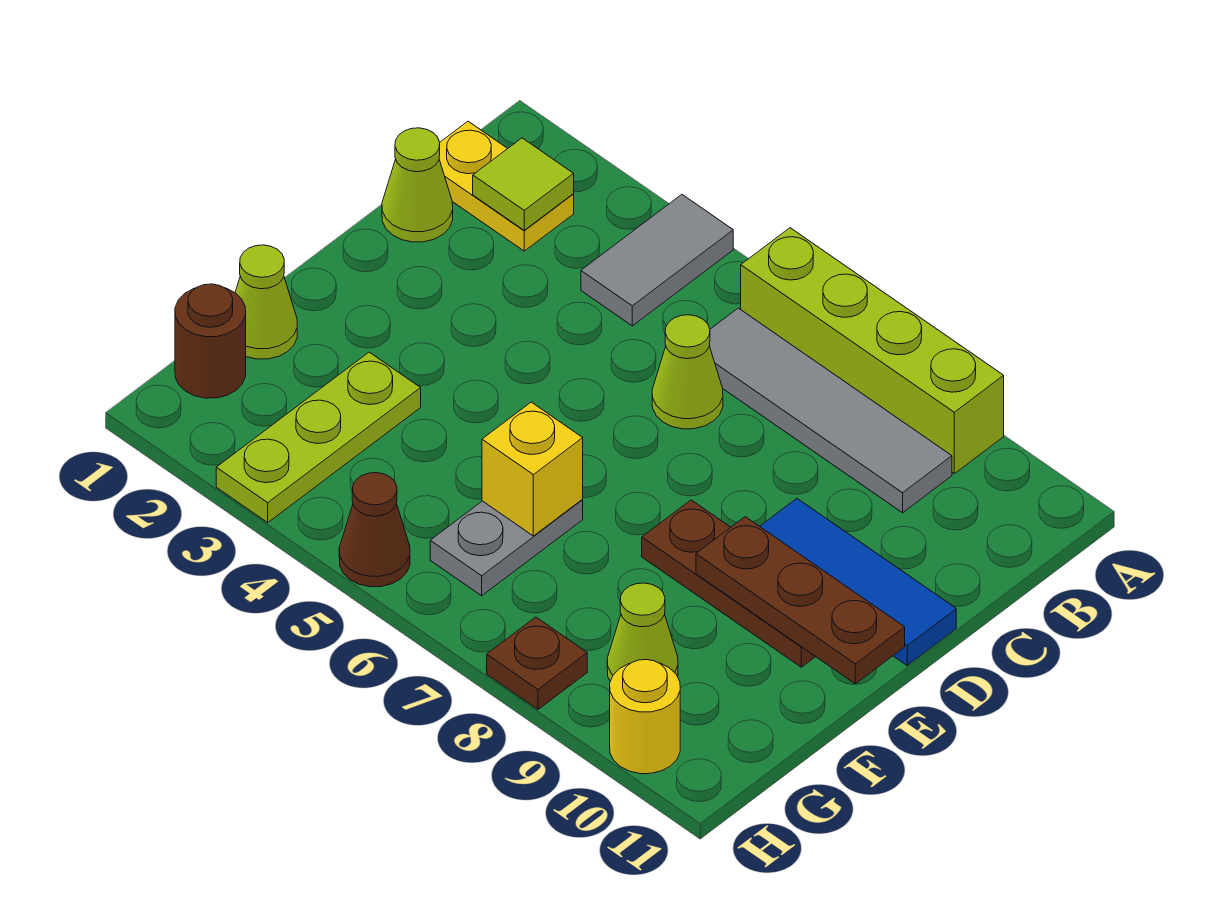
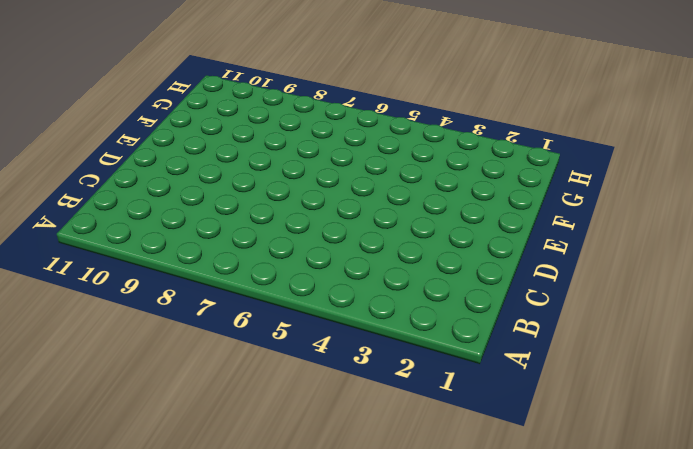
none -> grey 1x2 tile [581,195,733,326]
none -> lime 1x4 brick [741,228,1004,474]
none -> yellow 1x2 plate [439,121,574,251]

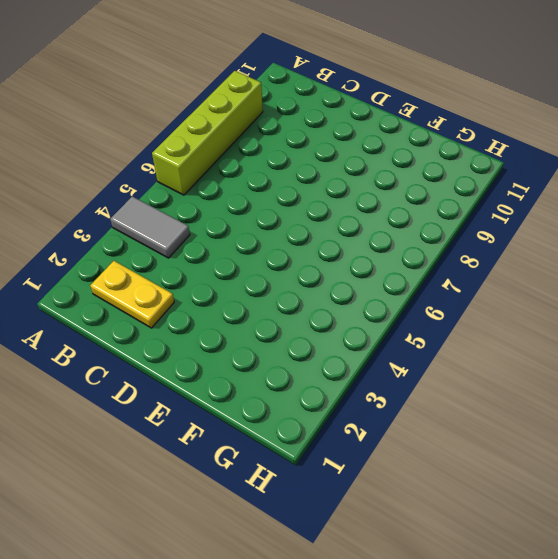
yellow 1x2 plate [90,261,174,328] -> yellow 1x2 plate turned to [439,121,574,251]
none -> grey 1x4 tile [709,308,952,513]
none -> lime 1x1 cone [382,128,453,242]
none -> lime 1x1 cone [652,315,723,429]

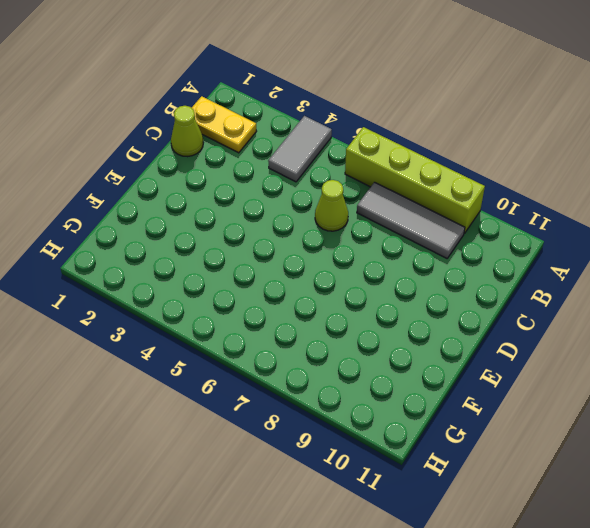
grey 1x3 tile [357,182,465,258] -> grey 1x4 tile [709,308,952,513]
none -> blue 1x3 tile [760,498,956,665]
none -> brown 1x3 plate [642,500,815,667]
none -> lime 1x1 cone [235,245,297,359]

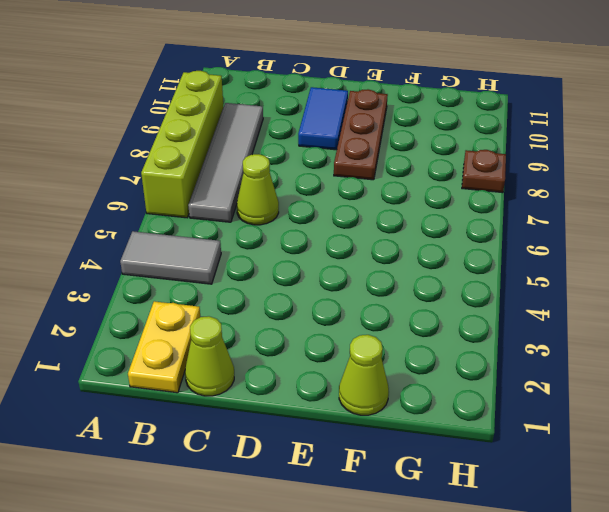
blue 1x2 tile [298,87,348,150] -> blue 1x3 tile [760,498,956,665]
none -> lime 1x3 plate [216,352,421,523]
none -> grey 1x2 plate [430,500,583,596]
none -> brown 1x1 round brick [175,284,246,398]

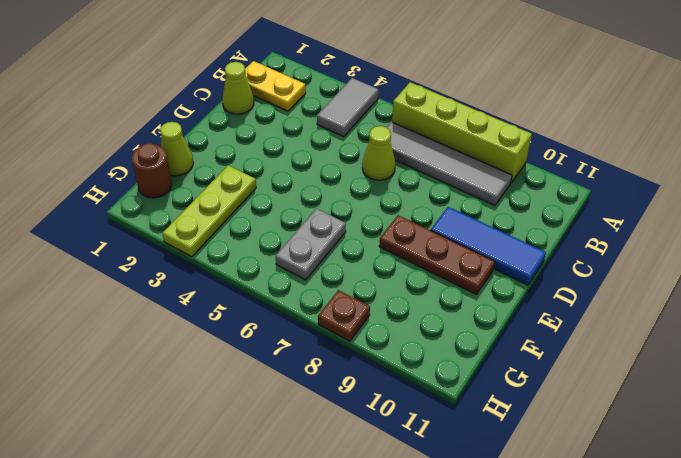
none -> lime 1x1 cone [607,583,678,681]
none -> brown 1x1 cone [339,473,410,587]
none -> yellow 1x1 round brick [610,660,680,774]

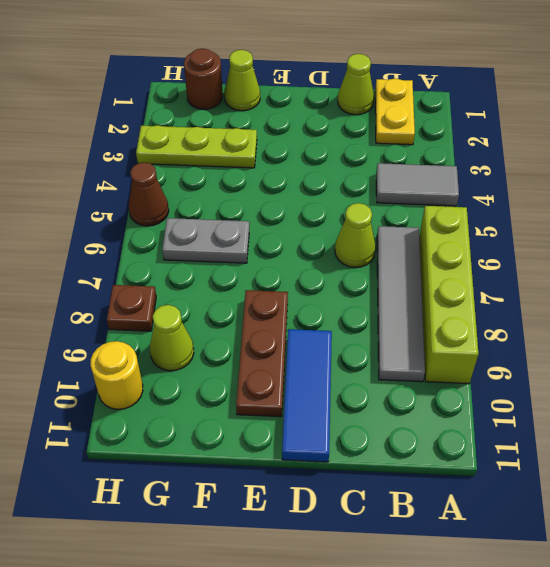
none -> lime 1x1 tile [473,138,574,230]
none -> brown 1x3 plate [696,517,905,684]
none -> yellow 1x1 brick [482,402,583,536]

